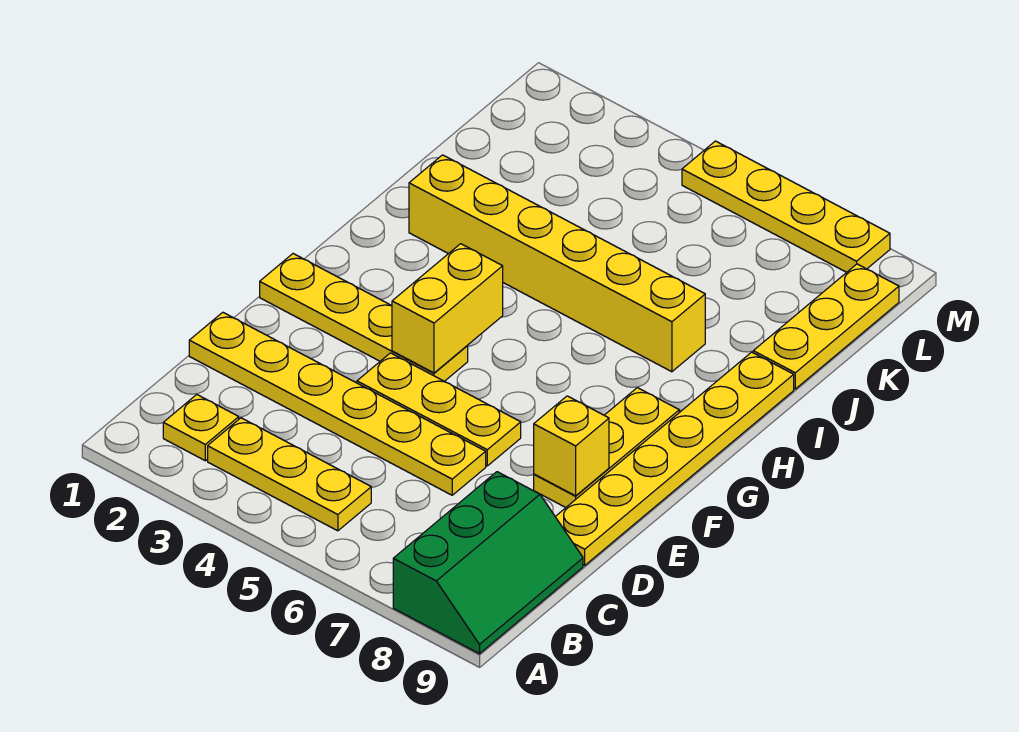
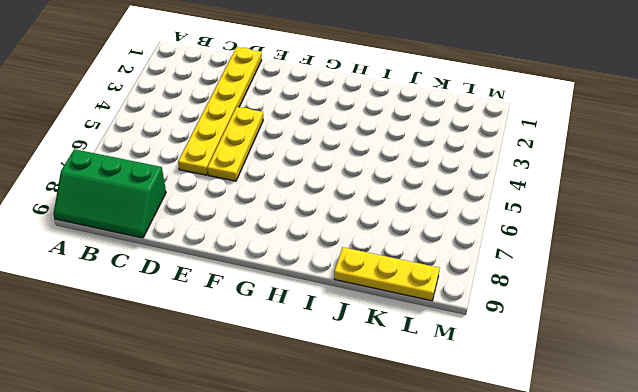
none -> yellow 1x1 plate [163,395,239,461]
none -> yellow 1x3 plate [208,418,371,531]
none -> yellow 1x6 plate [555,352,794,565]

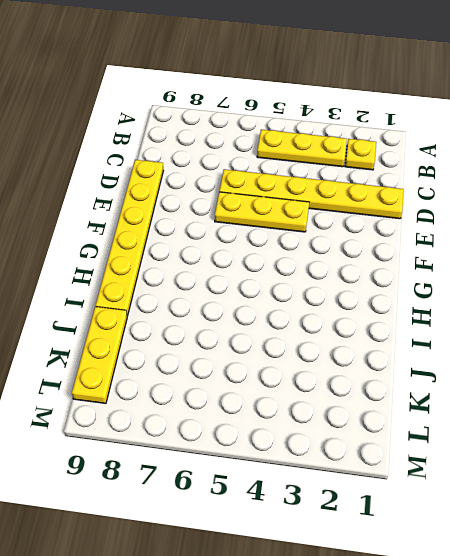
none -> green 2x3 slope [393,472,583,654]
none -> yellow 1x3 plate [534,388,679,507]
none -> yellow 1x4 plate [260,254,468,381]

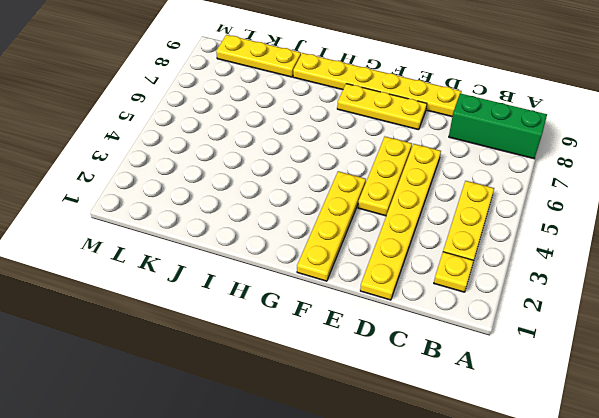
none -> yellow 1x6 brick [409,155,705,372]
none -> yellow 1x4 plate [682,141,890,272]
none -> yellow 1x1 brick [534,396,609,496]

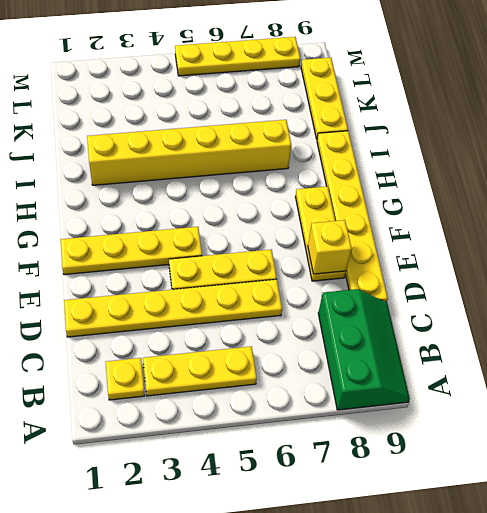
none -> yellow 1x2 brick [392,244,503,373]

